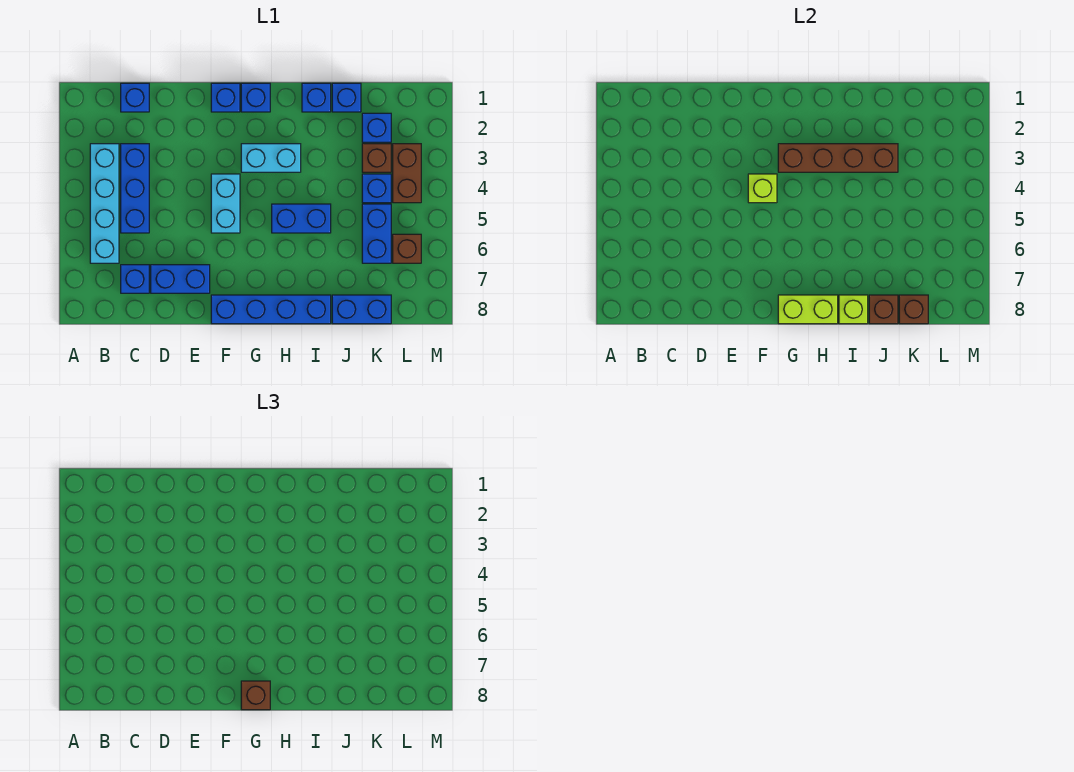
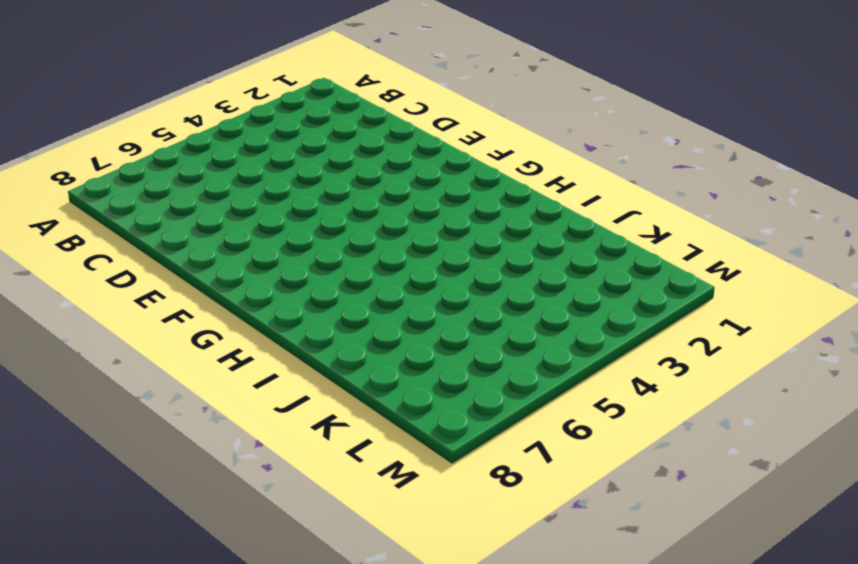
none -> cyan 1x4 brick [90,144,119,263]
none -> blue 1x1 brick [121,83,149,112]
none -> blue 1x3 brick [121,144,149,233]

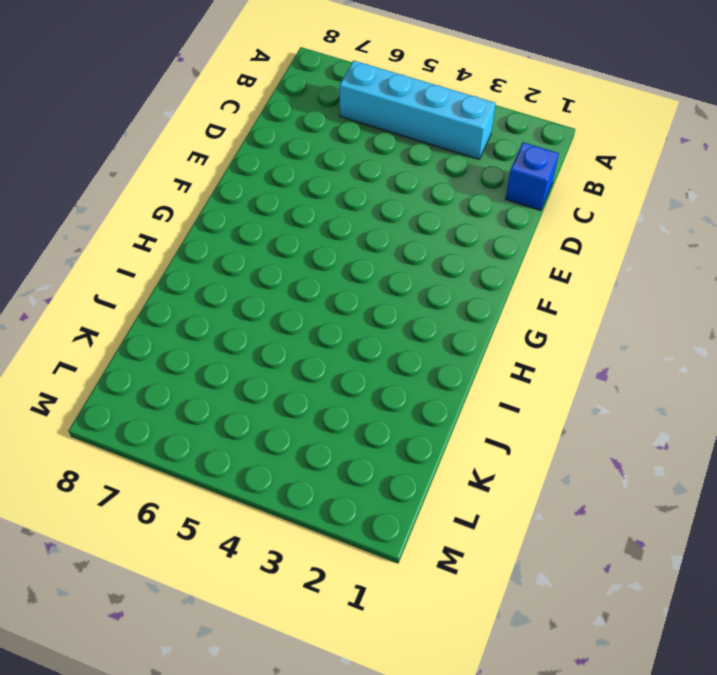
none -> blue 1x3 brick [121,144,149,233]
none -> blue 1x1 brick [121,265,149,293]
none -> blue 1x2 brick [151,265,210,293]

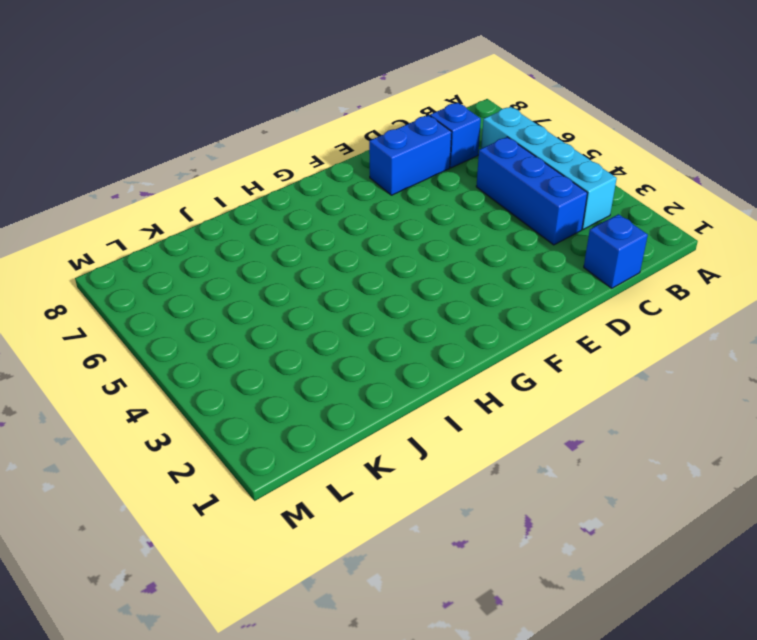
none -> blue 1x1 brick [211,83,240,112]
none -> cyan 1x2 brick [211,174,240,233]
none -> blue 1x4 brick [211,295,331,324]

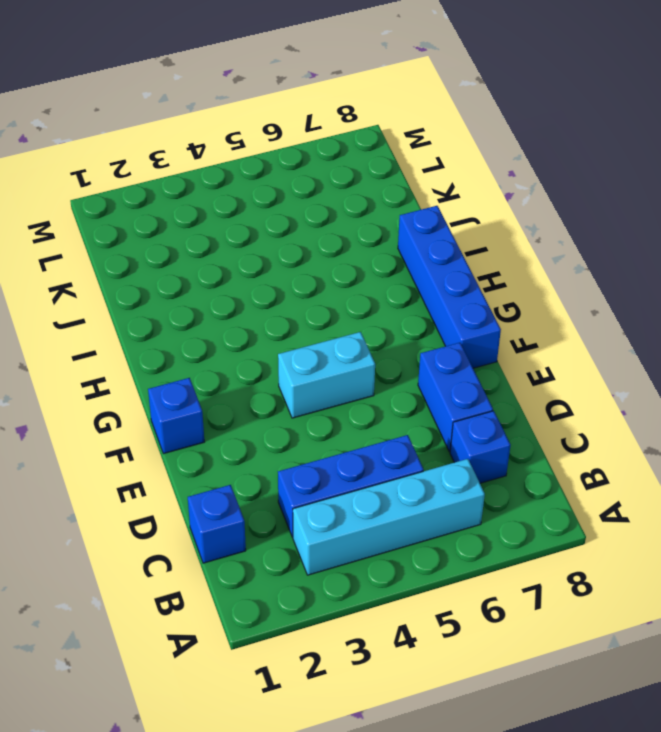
none -> blue 1x1 brick [241,83,270,112]
none -> cyan 1x2 brick [241,144,301,172]
none -> blue 1x2 brick [272,204,331,233]

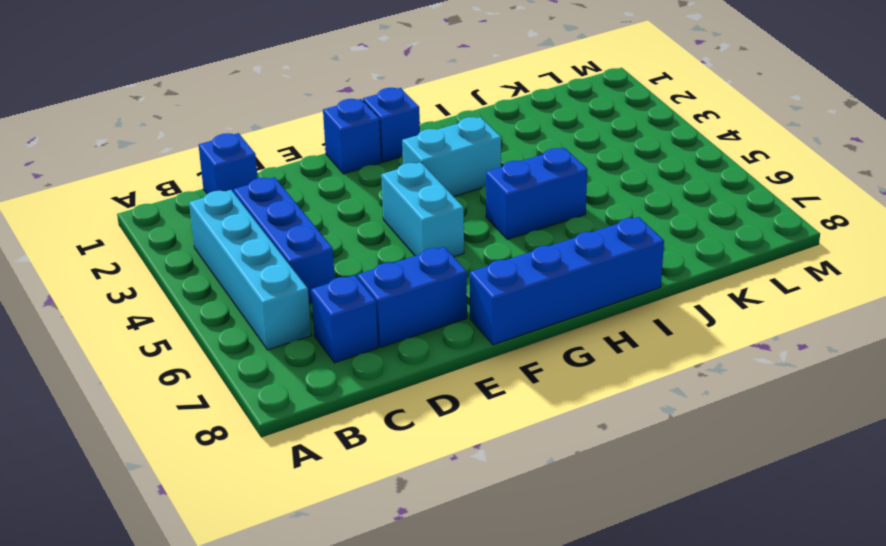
none -> blue 1x1 brick [302,83,331,112]
none -> blue 1x1 brick [332,83,361,112]
none -> blue 1x2 brick [332,295,391,324]

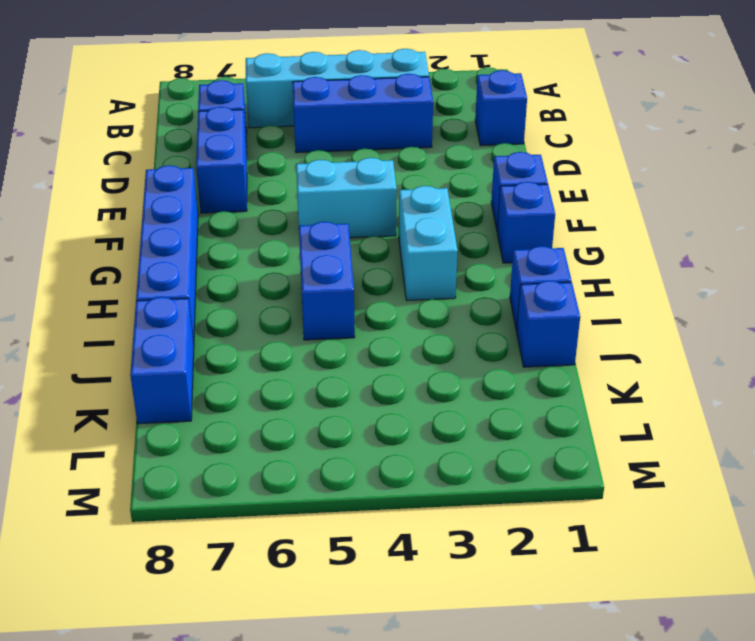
none -> blue 1x1 brick [362,113,391,142]
none -> brown 1x1 brick [362,144,391,172]
none -> blue 1x1 brick [362,174,391,203]

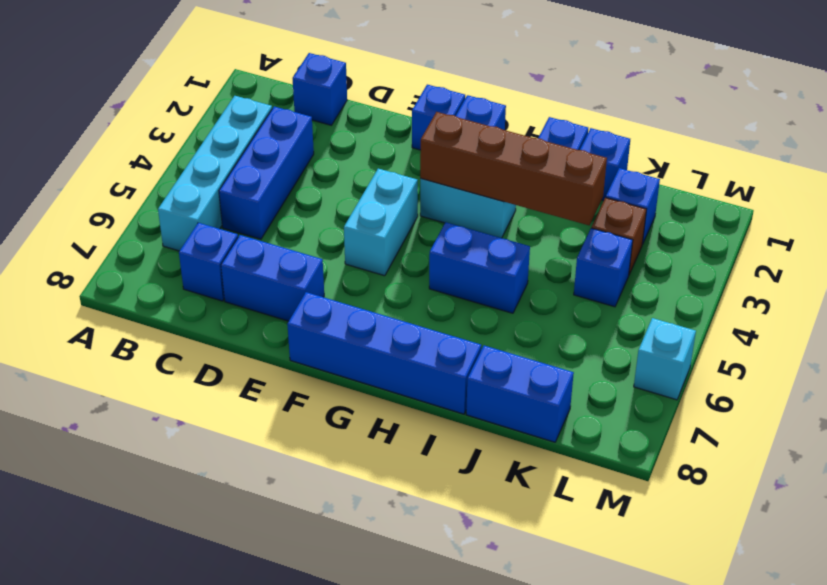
cyan 1x1 brick [634,318,696,400] -> none
none -> blue 1x2 brick [362,204,391,263]
none -> brown 1x2 brick [393,144,421,203]
none -> brown 1x1 brick [393,234,421,263]

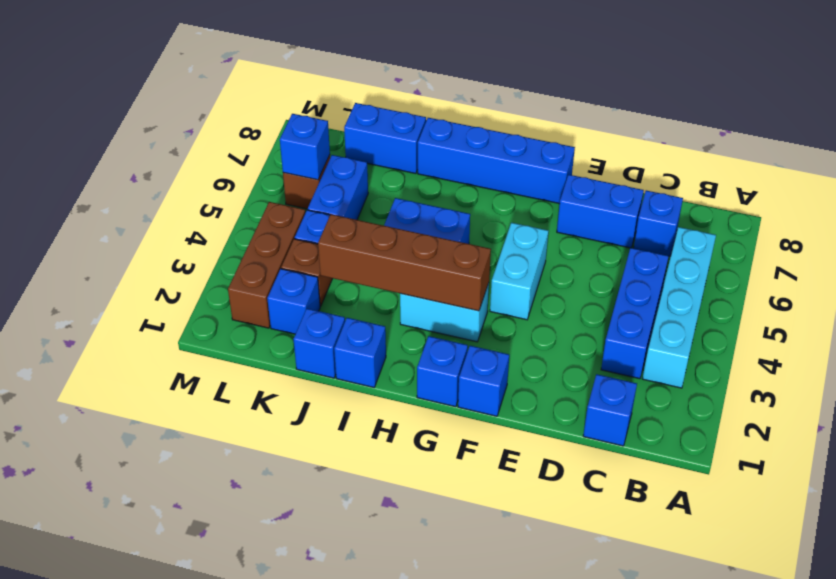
brown 1x3 brick [228,202,305,328] -> brown 1x2 brick [393,144,421,203]
blue 1x1 brick [280,114,330,180] -> none
none -> lime 1x1 brick [748,174,777,203]
none -> lime 1x2 brick [778,295,838,324]
none -> lime 1x1 brick [839,295,868,324]

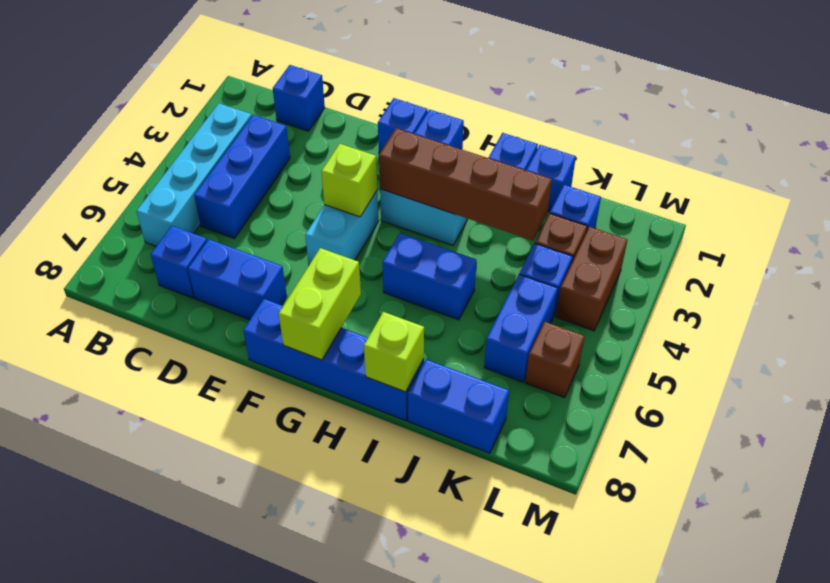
lime 1x2 brick [279,248,361,360] -> lime 1x2 brick turned to [778,295,838,324]
none -> brown 1x1 brick [869,295,898,324]
none -> brown 1x1 brick [899,295,928,324]
none -> brown 1x1 brick [241,681,270,710]

